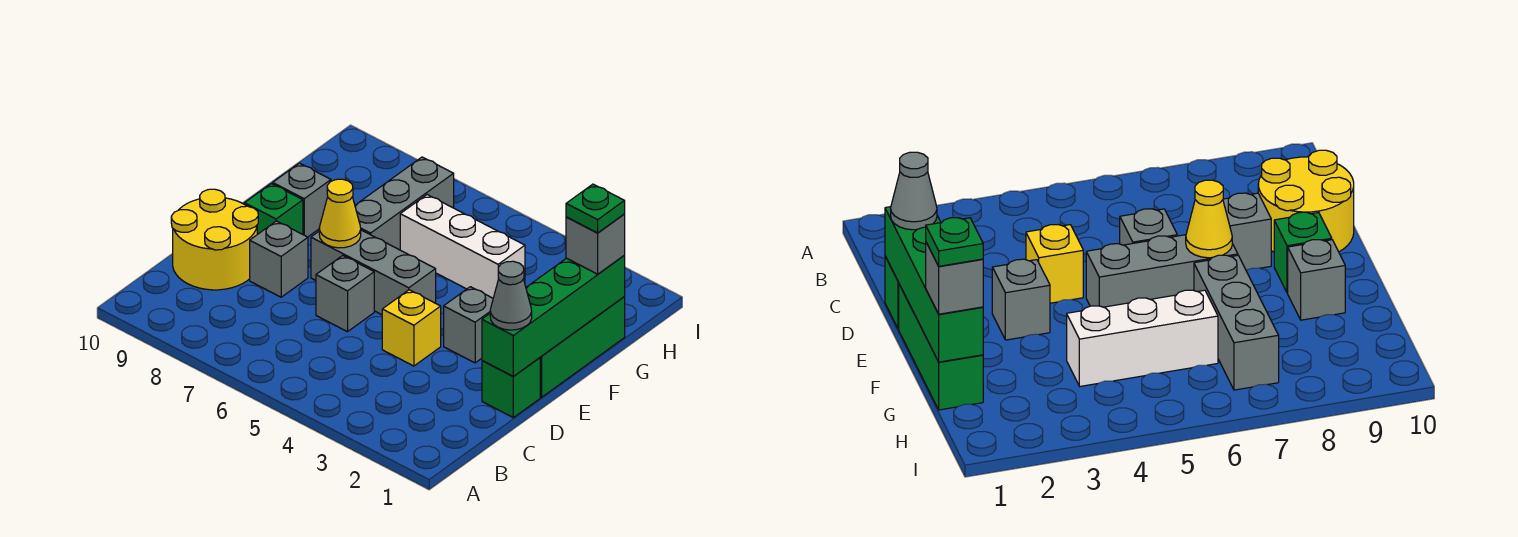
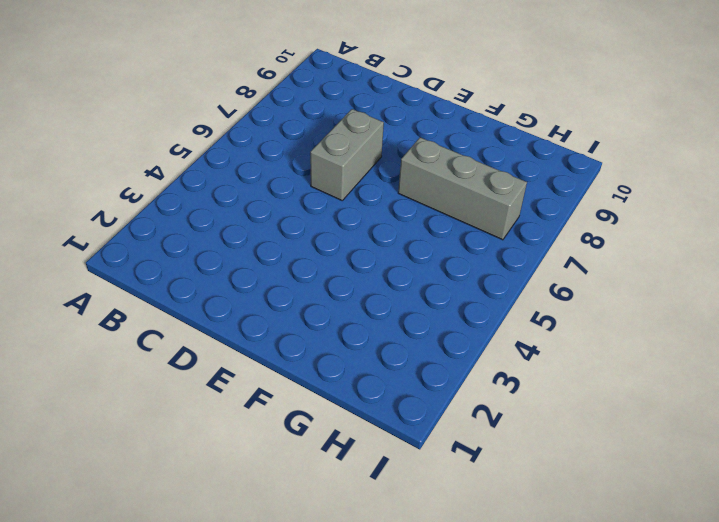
grey 1x2 brick [310,109,384,200] -> grey 1x1 brick [316,255,374,332]
none -> yellow 2x2 round brick [171,189,258,290]
none -> green 1x1 brick [482,358,540,418]
none -> yellow 1x1 brick [382,290,441,366]

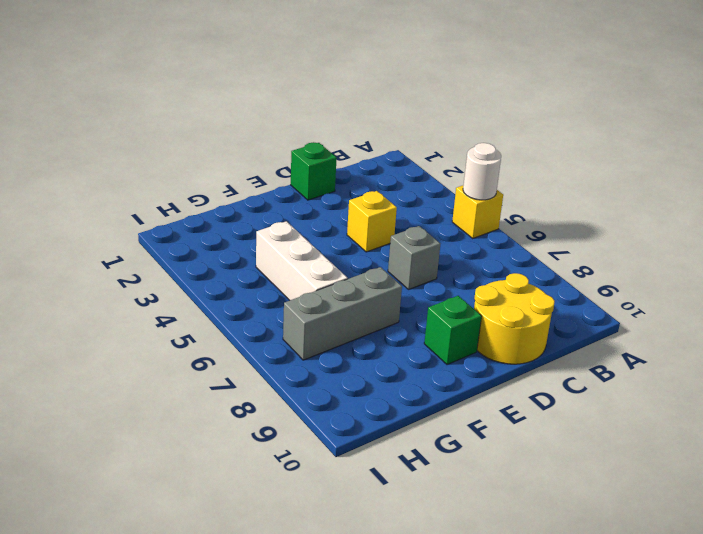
yellow 1x1 brick [452,186,503,238] -> none
white 1x1 round brick [463,143,501,200] -> none
none -> grey 1x1 brick [250,221,308,297]
none -> green 1x3 brick [540,297,625,397]
none -> grey 1x1 brick [444,287,493,363]

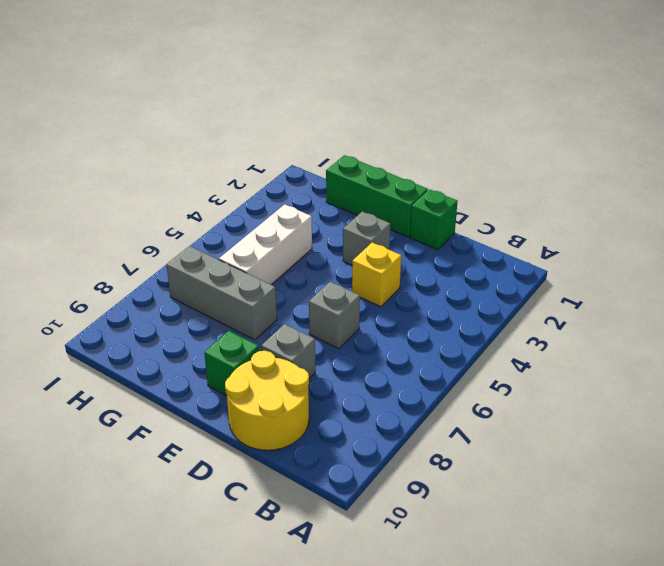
none -> grey 1x3 brick [311,230,436,315]
none -> grey 1x1 brick [273,163,331,237]
none -> green 1x4 brick [482,256,625,376]

